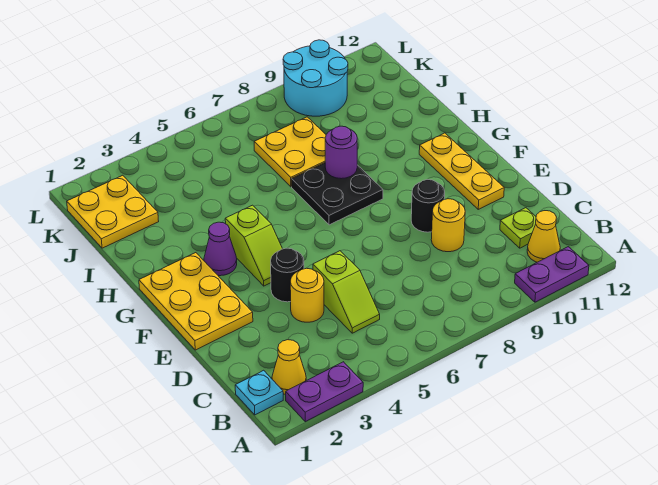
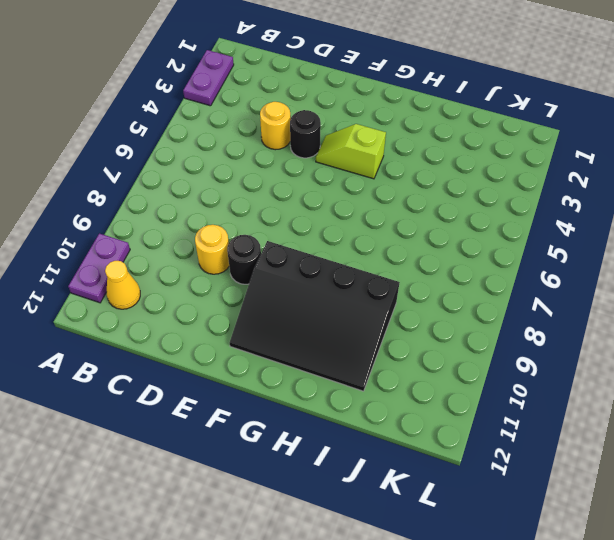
black 3x4 slope [230,241,400,391] -> yellow 1x3 plate [419,133,504,209]
none -> cyan 1x1 plate [235,370,283,415]
none -> yellow 1x1 cone [272,340,306,394]
none -> lime 1x2 slope [313,251,380,333]

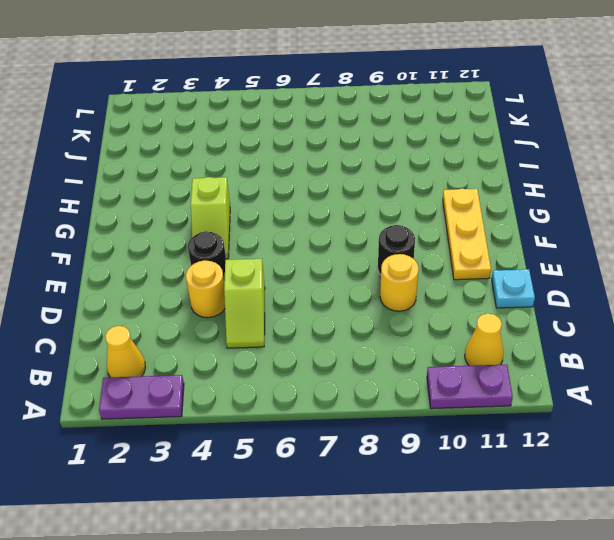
cyan 1x1 plate [492,269,535,308] -> cyan 1x1 plate moved to [235,370,283,415]
none -> lime 1x1 plate [500,208,536,248]
none -> yellow 2x3 plate [139,253,253,350]
none -> purple 1x1 cone [204,222,237,276]

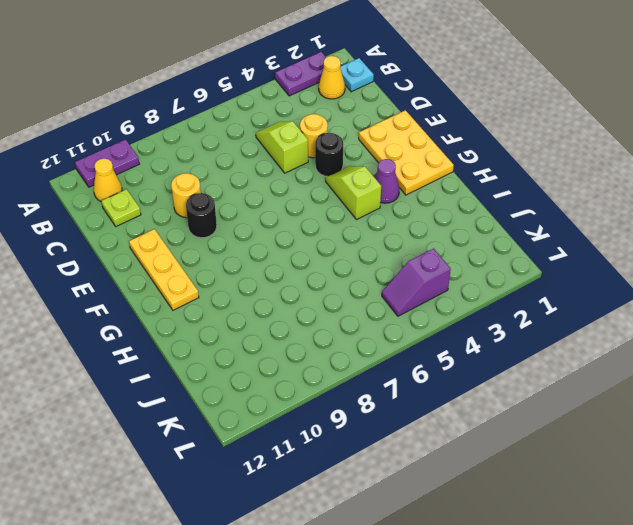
purple 1x2 slope [382,248,451,316] -> none
none -> black 2x2 plate [292,163,383,225]
none -> yellow 2x2 plate [254,117,326,187]
none -> yellow 2x2 plate [67,175,159,248]

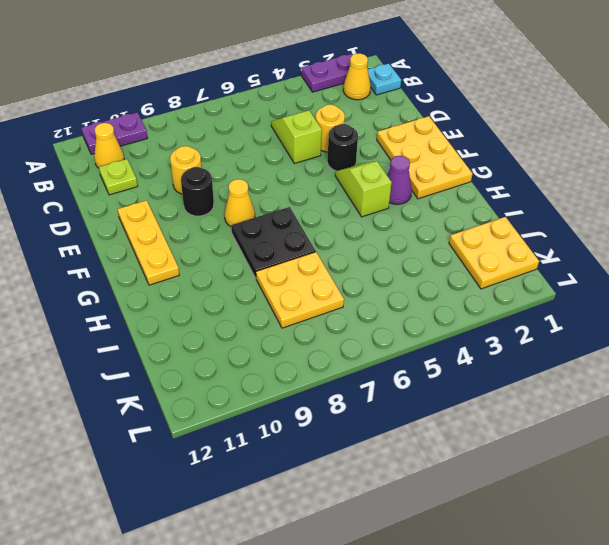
yellow 1x1 cone [224,179,255,226] -> none
none -> cyan 2x2 round brick [283,40,348,116]
none -> purple 1x1 round brick [325,126,357,179]

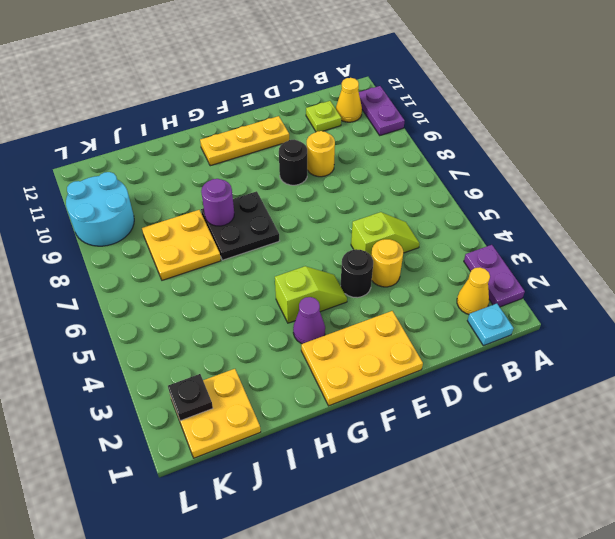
black 1x1 plate [168,374,213,421] -> none

